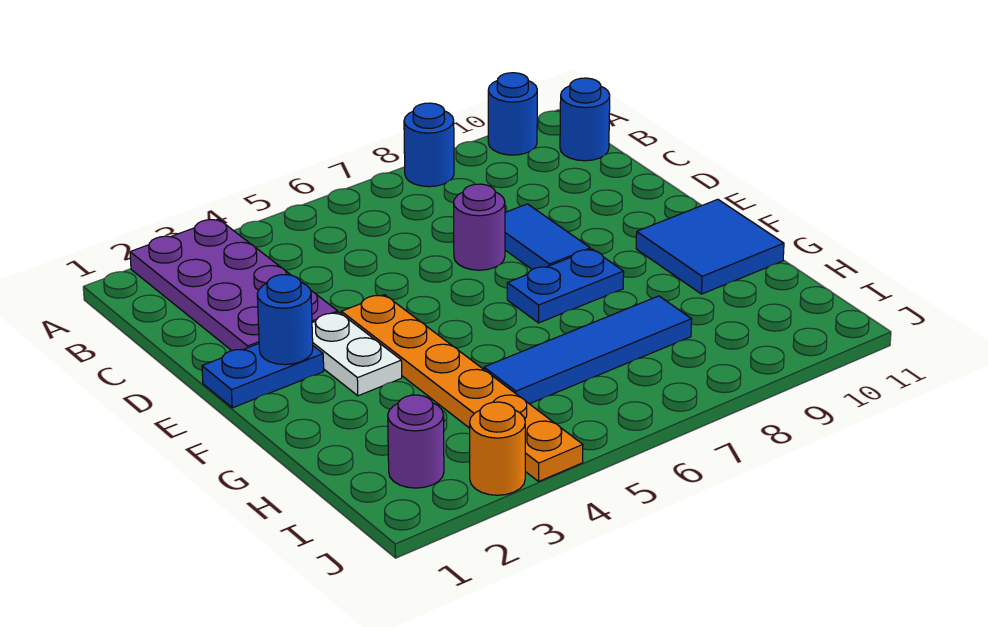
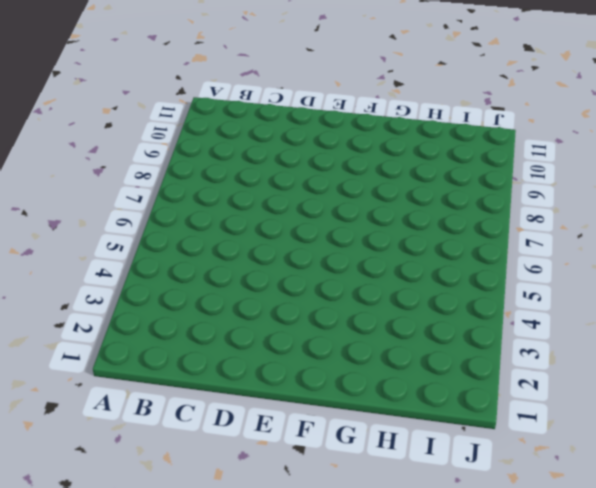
none -> purple 2x4 plate [130,219,338,351]
none -> blue 1x1 round brick [404,103,454,187]
none -> blue 1x1 round brick [488,73,537,155]

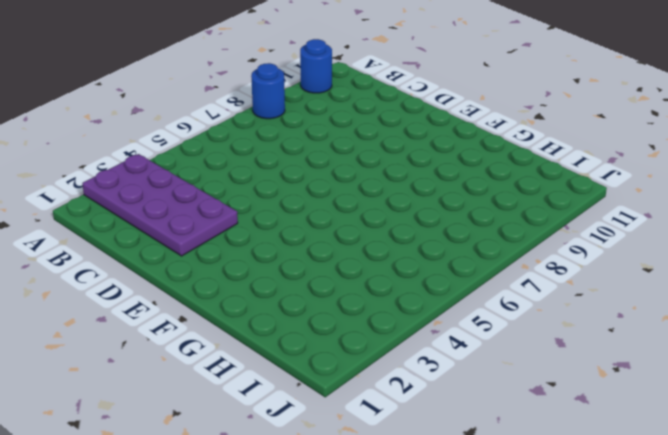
none -> blue 1x1 round brick [560,78,610,161]
none -> purple 1x1 round brick [454,184,505,270]
none -> blue 1x2 tile [505,204,590,269]

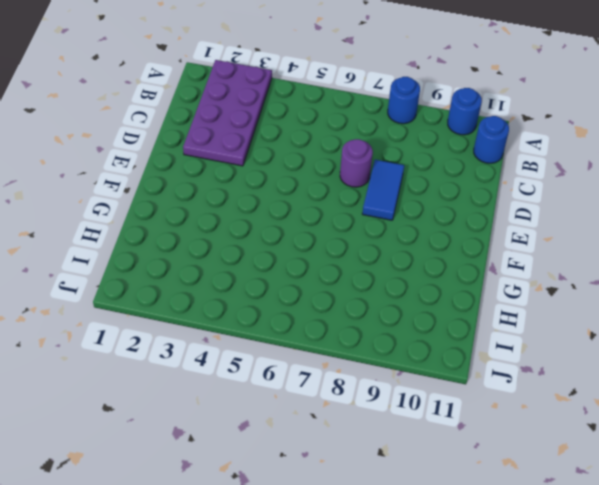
none -> blue 1x2 plate [202,344,324,408]
none -> white 1x2 plate [312,312,402,396]
none -> orange 1x6 plate [341,295,583,481]

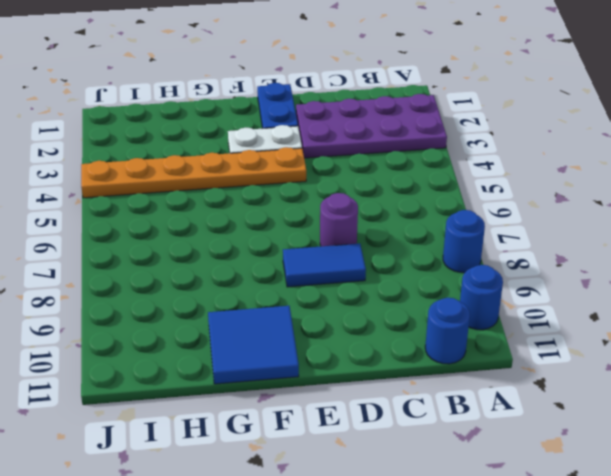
none -> blue 1x2 plate [507,249,624,323]
none -> blue 1x4 tile [484,296,692,404]
none -> purple 1x1 round brick [388,395,444,488]

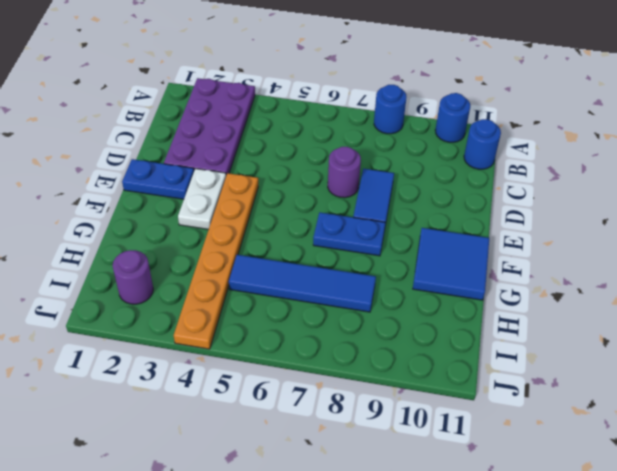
none -> orange 1x1 round brick [470,402,525,495]
none -> blue 1x1 round brick [257,274,313,365]

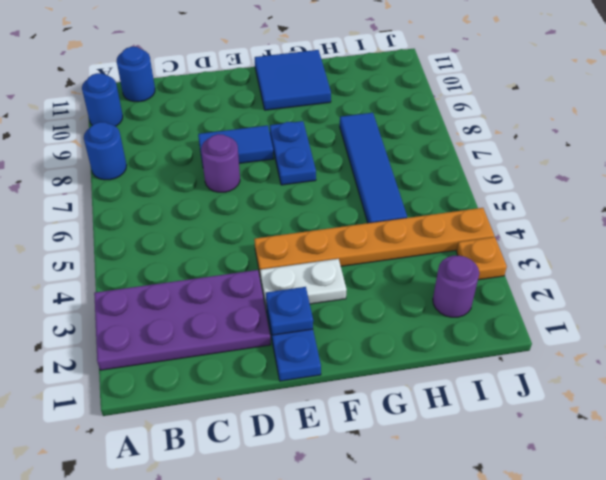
blue 1x1 plate [266,287,313,335] -> blue 1x1 round brick [257,274,313,365]
orange 1x1 plate [456,237,507,280] -> orange 1x1 round brick [470,402,525,495]

